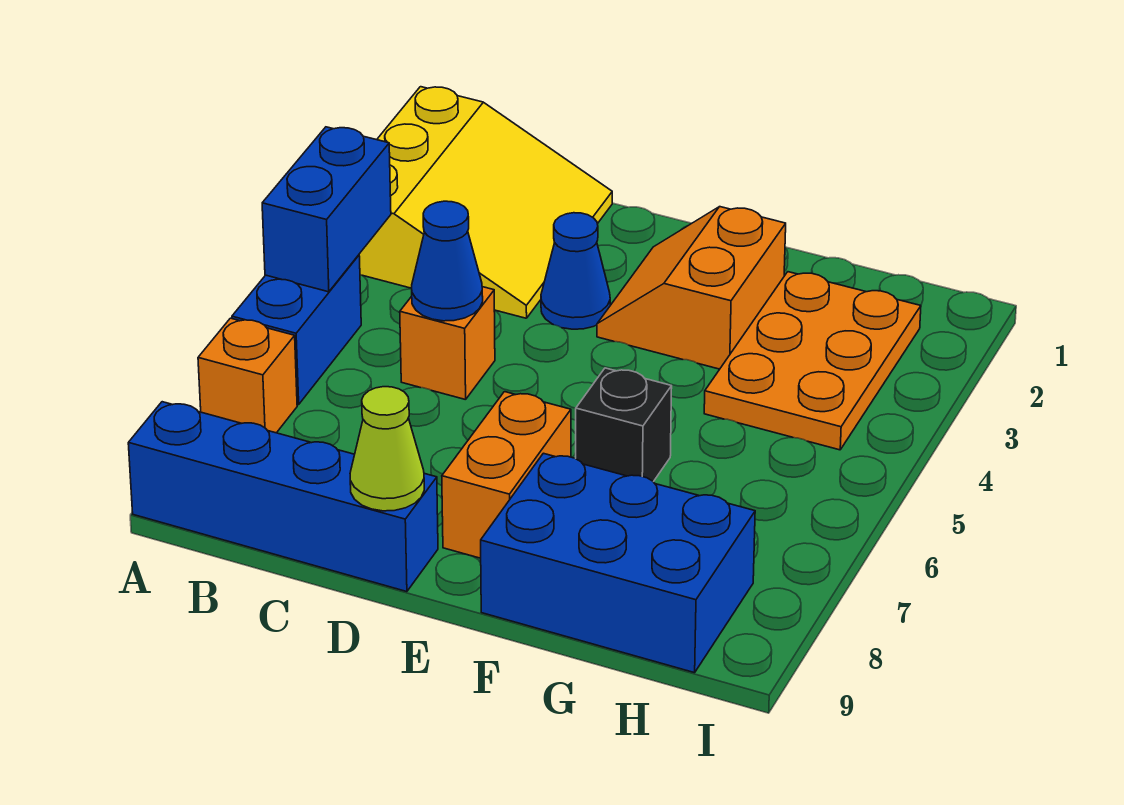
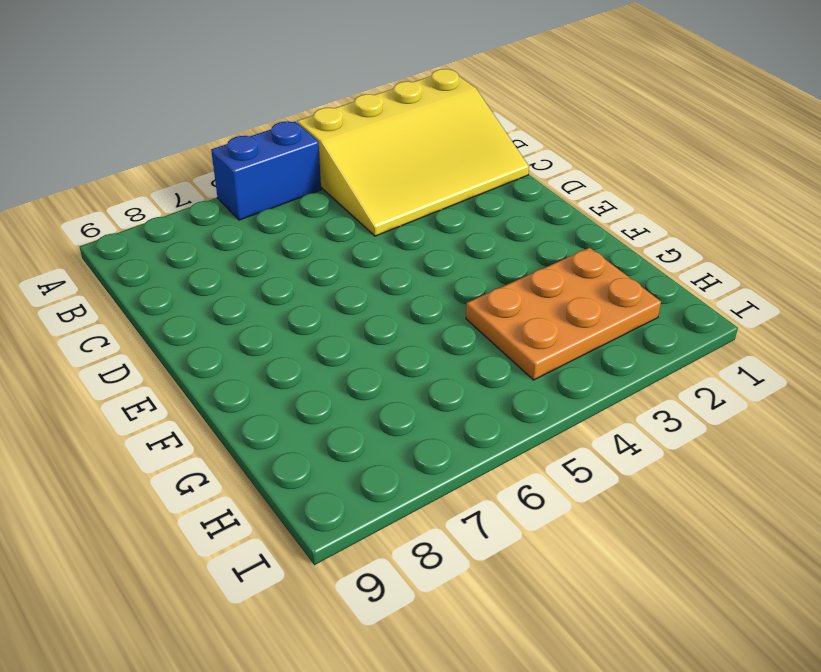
yellow 3x4 slope [297,69,529,236] -> yellow 3x3 slope [359,87,612,318]
none -> orange 1x1 brick [198,318,297,433]
none -> blue 1x4 brick [128,402,438,592]
none -> orange 1x1 brick [400,287,495,400]

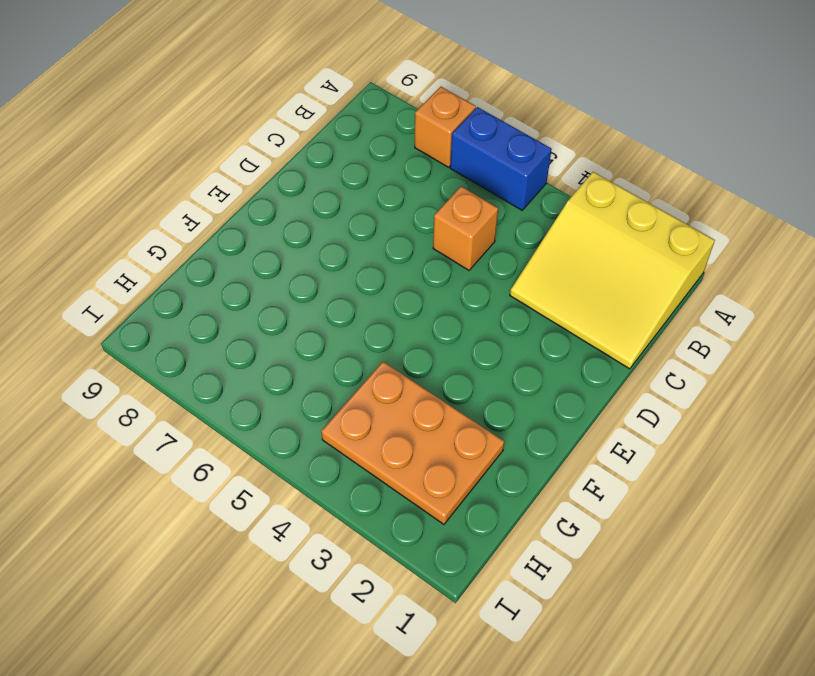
none -> blue 1x4 brick [128,402,438,592]
none -> blue 1x1 cone [541,213,610,329]
none -> orange 2x2 slope [597,207,786,369]

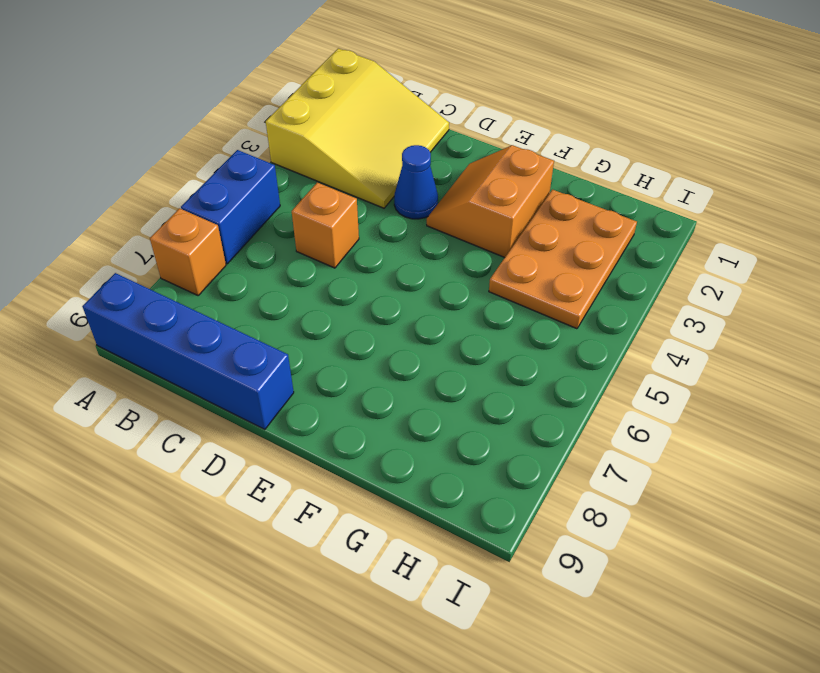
none -> orange 1x2 brick [442,392,571,558]
none -> black 1x1 brick [576,368,672,482]
none -> blue 2x3 brick [481,453,755,673]

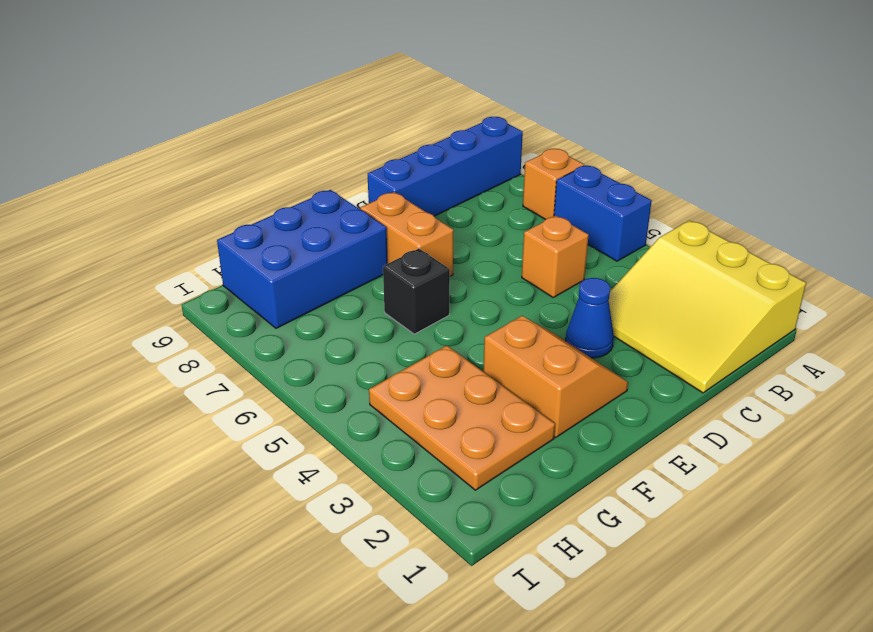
none -> blue 1x2 brick [262,127,391,292]
none -> blue 1x1 cone [412,201,483,321]
none -> lime 1x1 cone [350,387,424,511]

